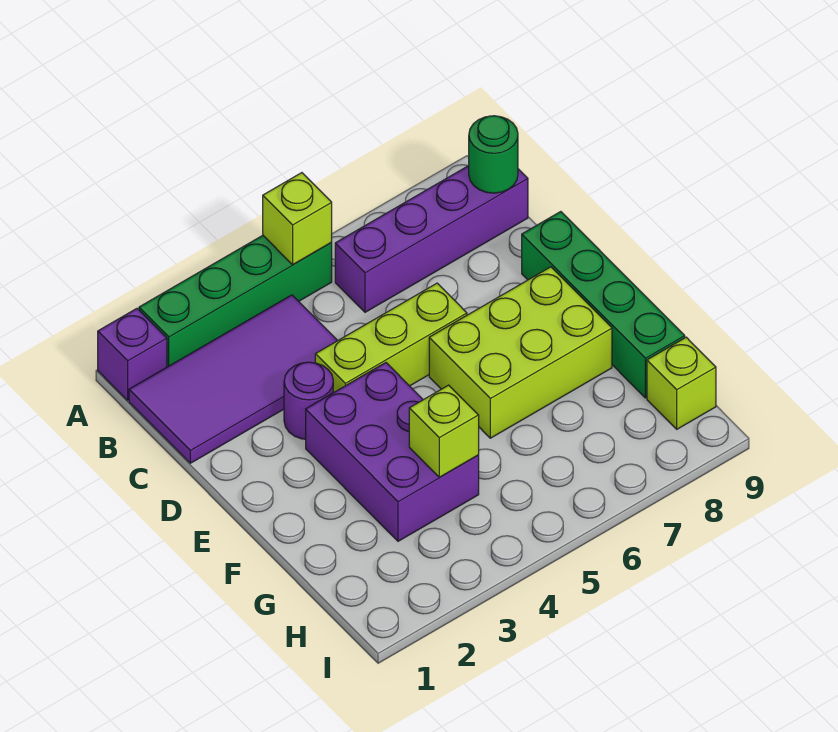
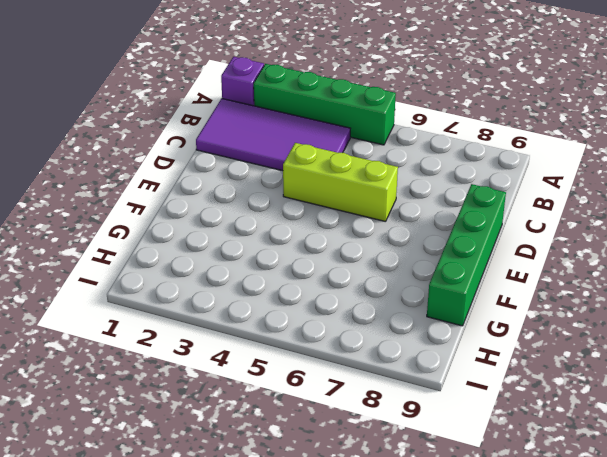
none -> purple 1x4 brick [335,166,528,312]
none -> purple 1x1 round brick [284,362,333,439]
none -> purple 2x3 brick [306,363,479,541]

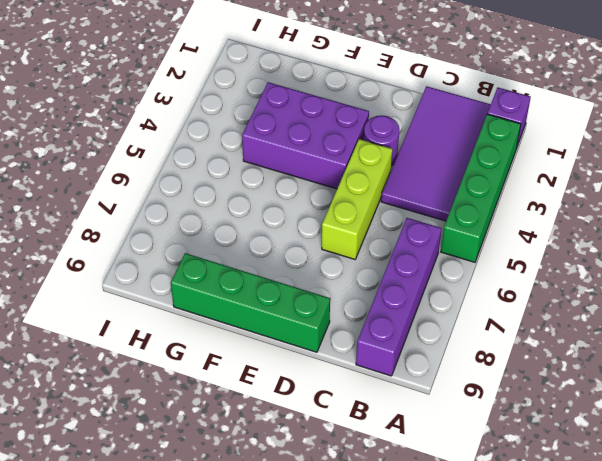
none -> lime 2x3 brick [429,267,612,438]
none -> lime 1x1 brick [647,337,716,429]
none -> lime 1x1 brick [263,173,332,265]

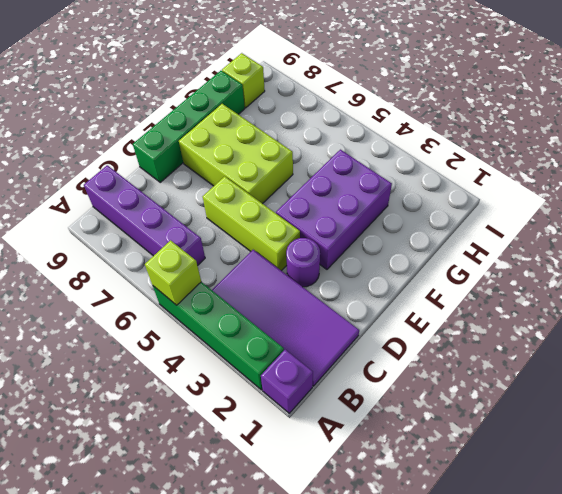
none -> green 1x1 round brick [469,116,518,193]
none -> lime 1x1 brick [409,385,479,477]

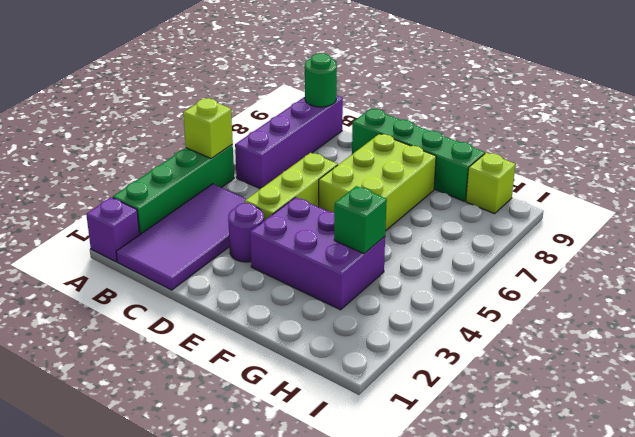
green 1x1 brick [334,186,387,254] -> lime 1x1 brick [409,385,479,477]

